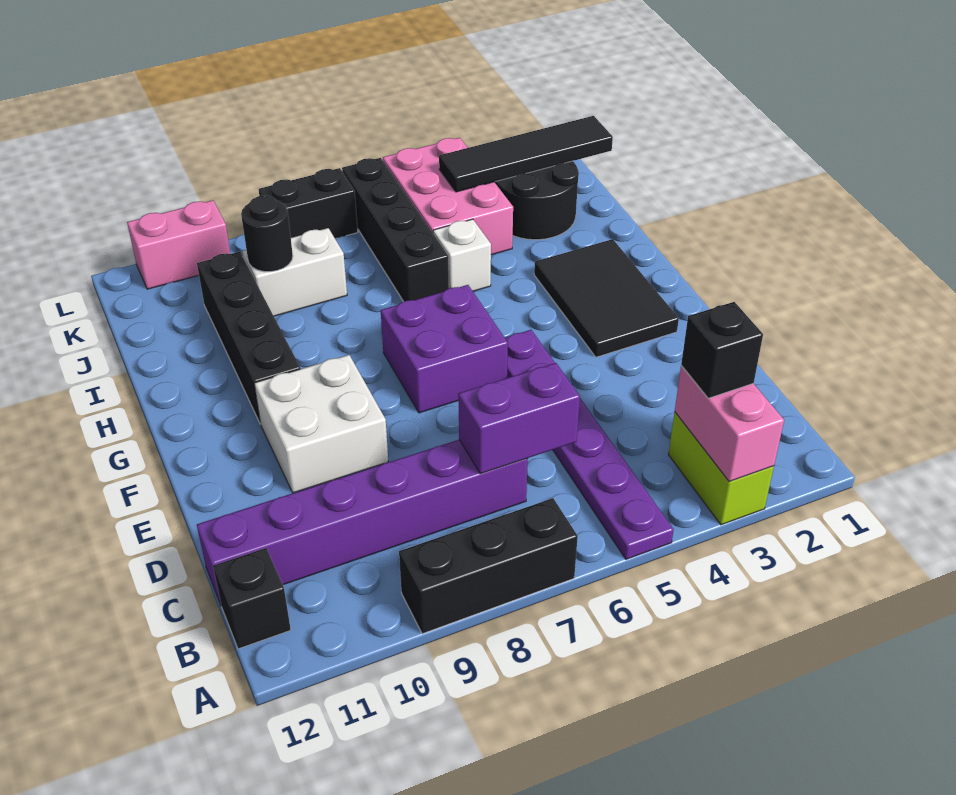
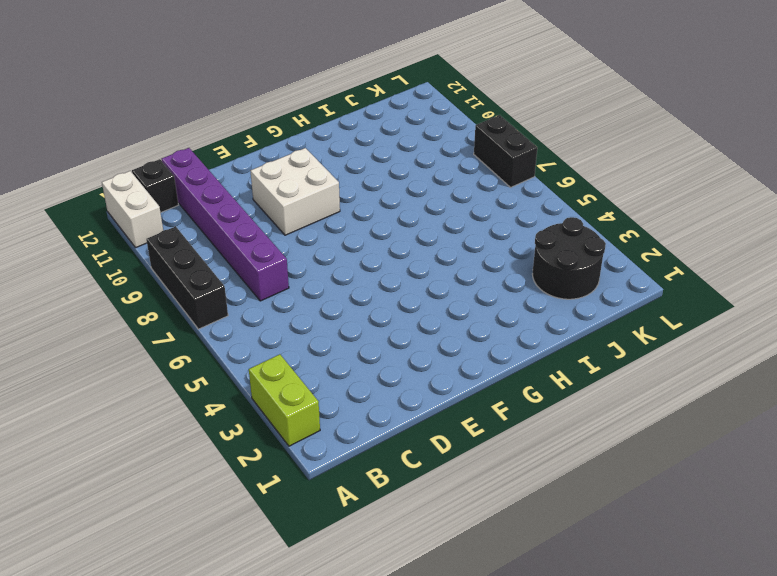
lime 1x2 brick [249,354,320,446] -> lime 1x2 brick turned to [668,412,774,525]
white 1x2 brick [102,171,163,247] -> white 1x2 brick moved to [242,228,347,316]
none -> purple 1x6 plate [505,330,674,559]
none -> black 2x3 tile [534,239,679,357]
none -> purple 2x2 brick [381,285,508,413]

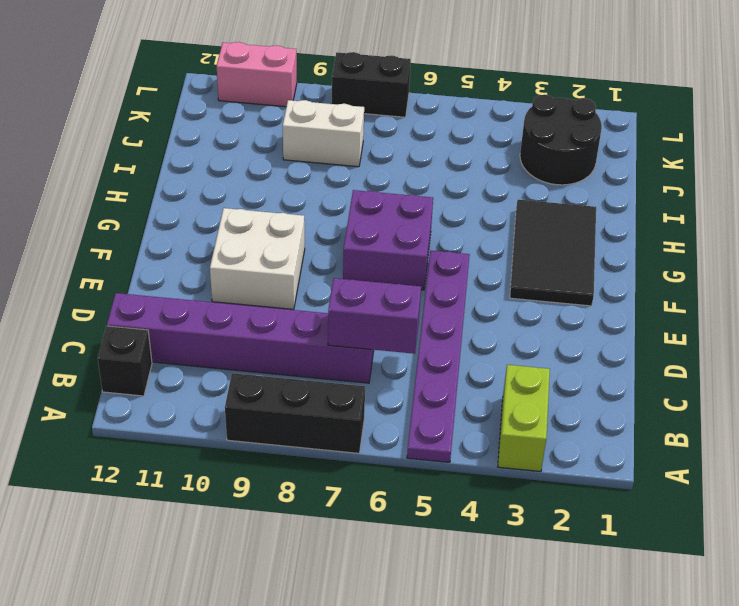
none -> black 1x4 brick [197,252,300,424]
none -> white 1x1 brick [433,219,491,291]
none -> black 1x4 brick [342,158,449,302]

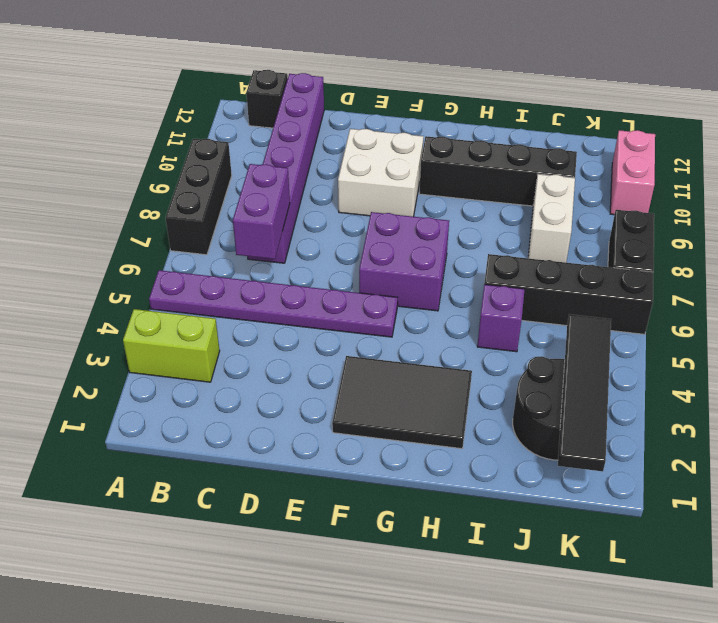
purple 1x1 brick [477,284,525,352] -> white 1x1 brick [433,219,491,291]
none -> pink 2x3 brick [383,138,513,255]
none -> pink 1x2 brick [675,366,784,482]
none -> black 1x1 round brick [241,195,293,272]

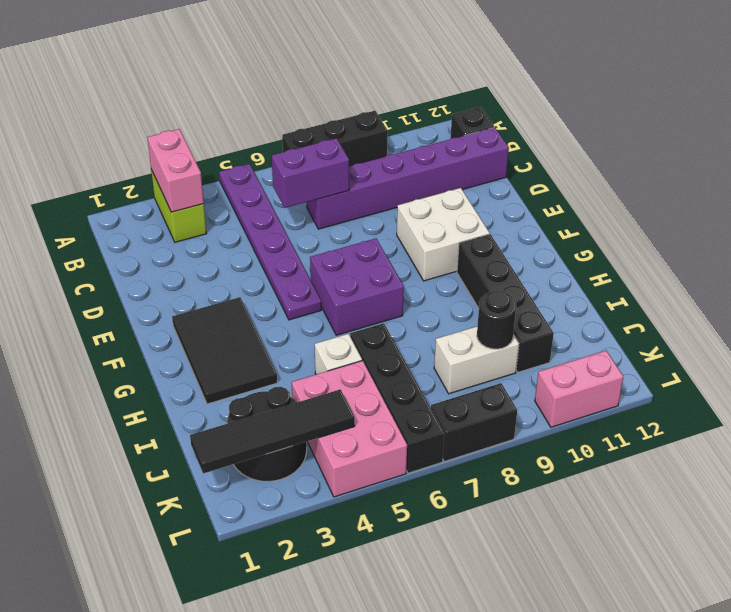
none -> black 1x1 brick [681,302,763,398]

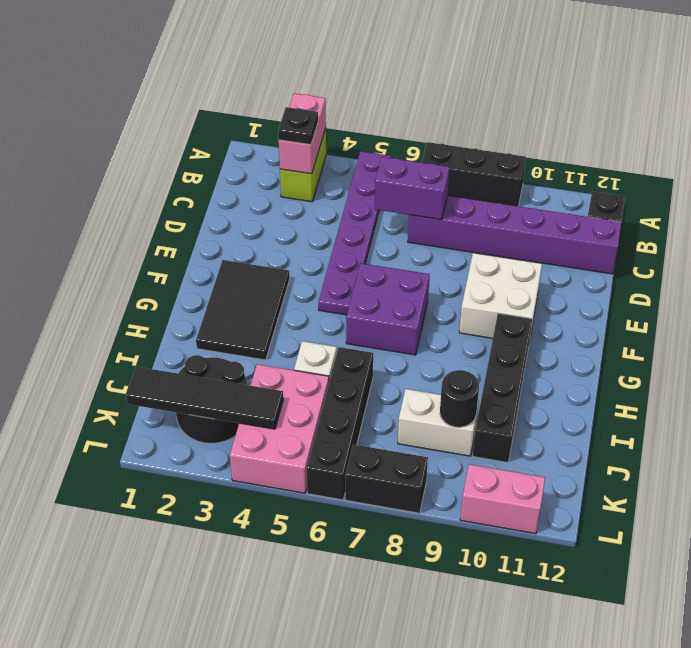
black 1x1 plate [278,107,318,145] -> black 1x1 brick [681,302,763,398]

